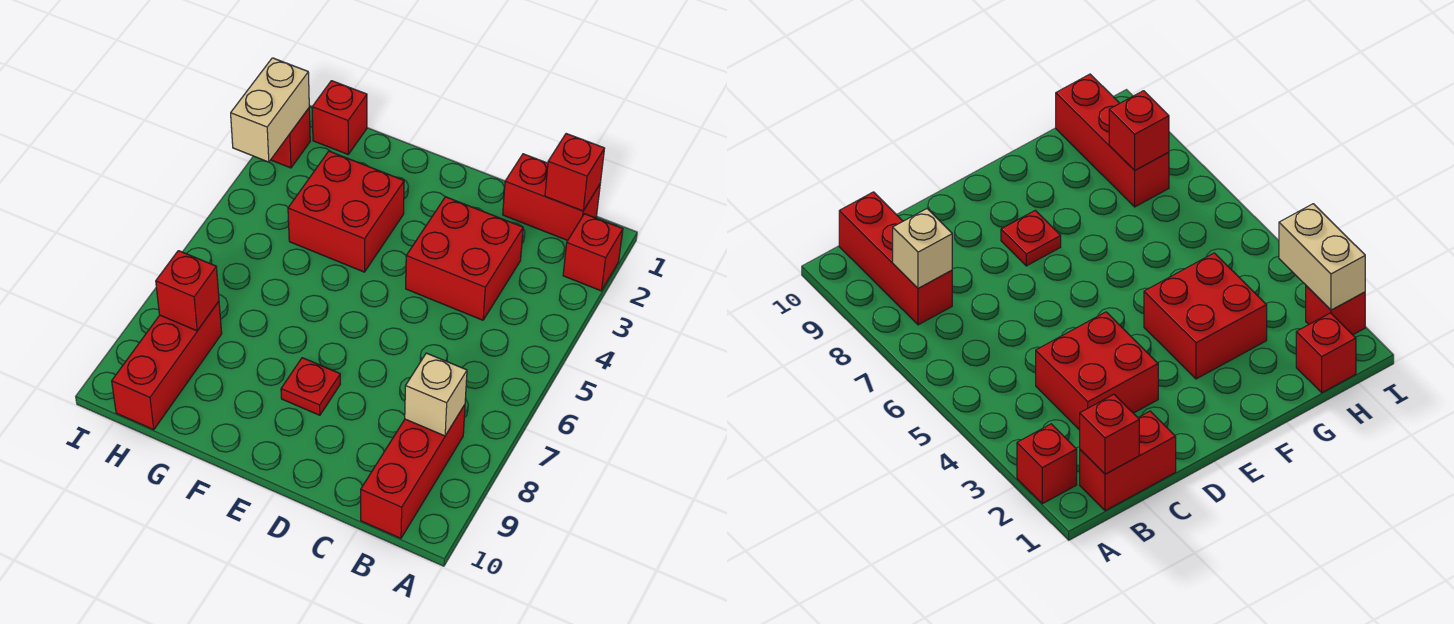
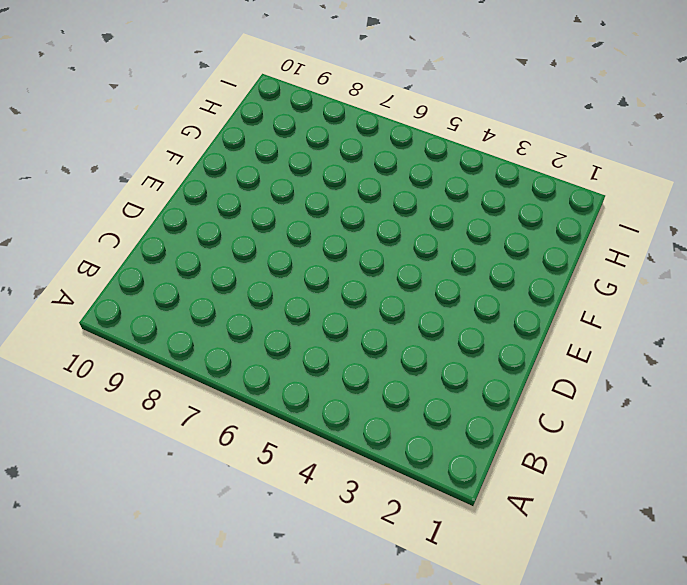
none -> red 1x1 brick [563,214,623,291]
none -> red 1x2 brick [503,154,600,240]
none -> red 1x3 brick [361,405,465,538]

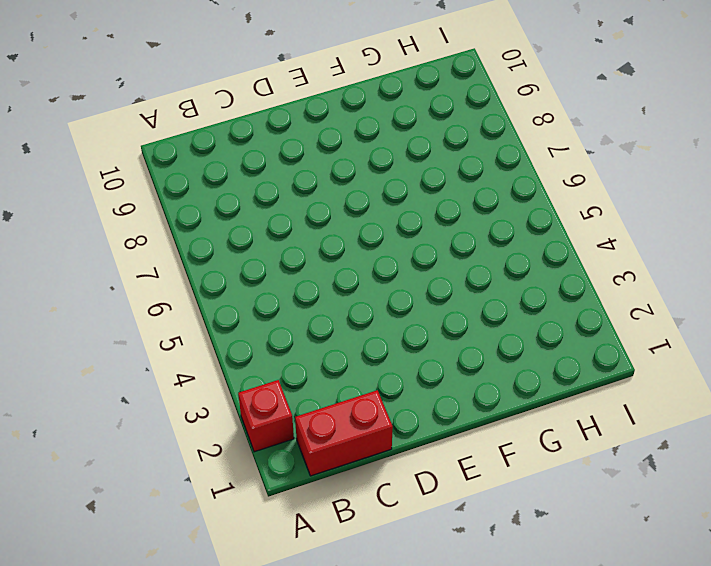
none -> red 1x3 brick [361,405,465,538]
none -> red 2x2 brick [406,197,523,320]
none -> red 1x1 plate [281,358,340,415]

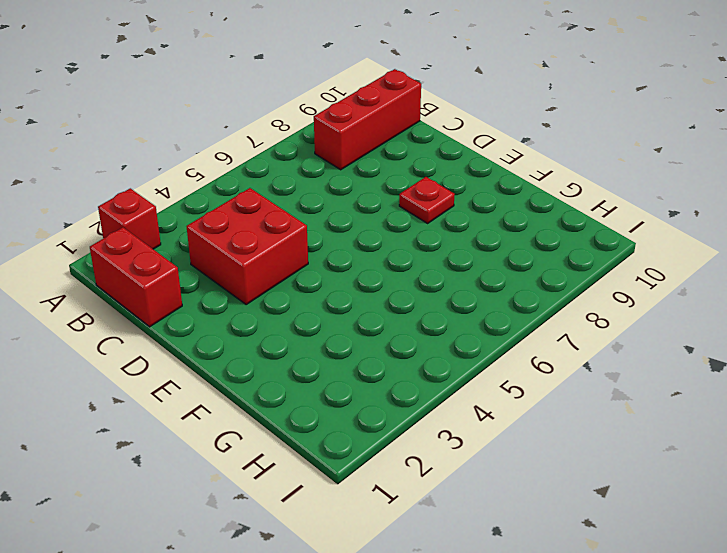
none -> red 2x2 brick [288,151,404,272]
none -> red 1x1 brick [312,81,367,154]
none -> red 1x3 brick [112,302,222,430]

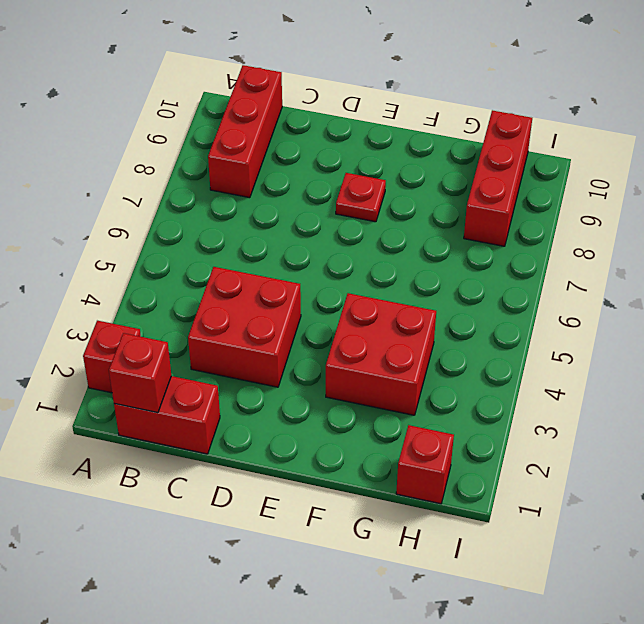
none -> red 1x1 brick [271,108,310,168]
none -> tan 1x1 brick [405,353,467,436]
none -> red 1x1 brick [156,251,219,331]

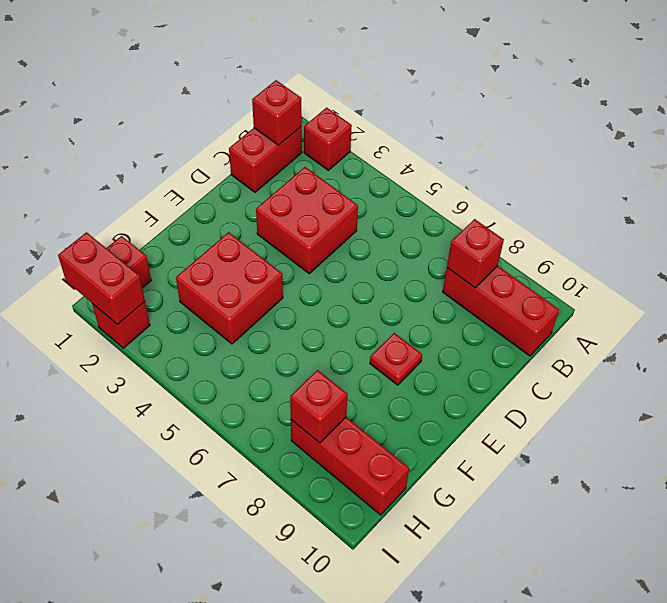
red 1x1 brick [447,219,504,288] -> tan 1x1 brick [405,353,467,436]
red 1x2 brick [58,232,145,325] -> tan 1x2 brick [231,58,309,162]

